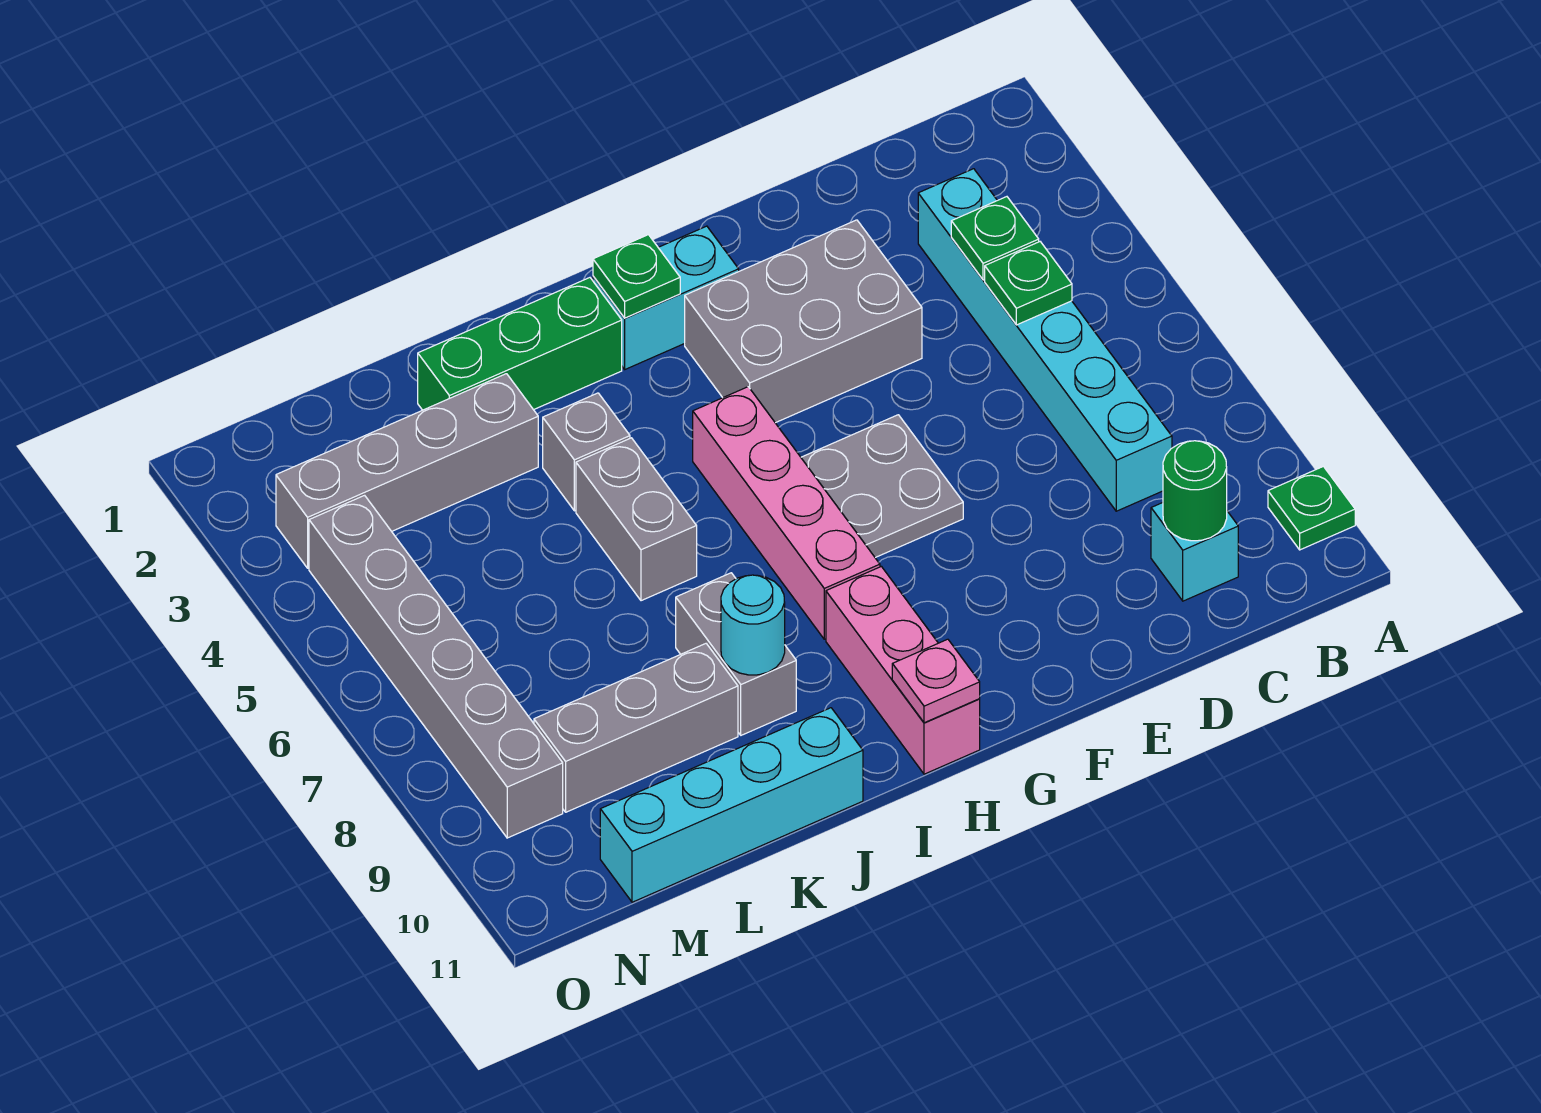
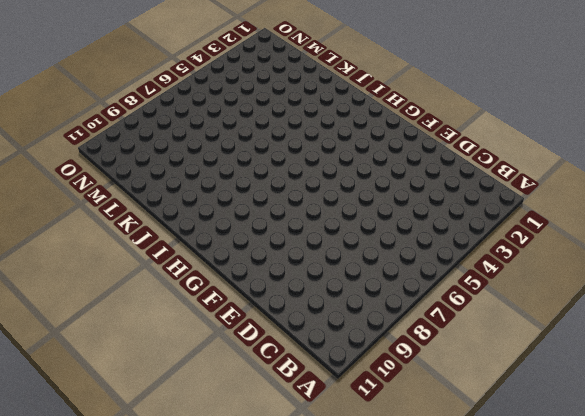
none -> green 1x1 plate [1268,466,1355,550]
none -> cyan 1x6 brick [918,169,1172,511]
none -> cyan 1x1 brick [1151,503,1238,601]

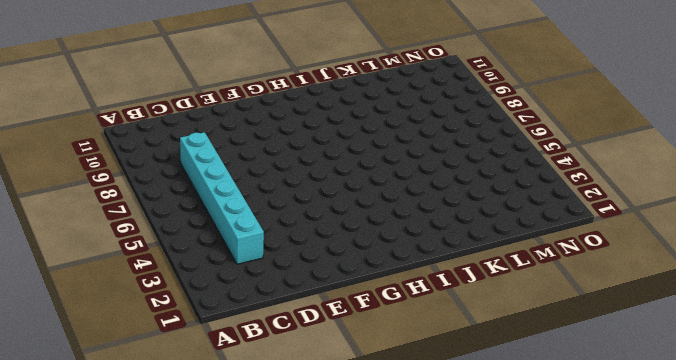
none -> green 1x1 plate [1268,466,1355,550]
none -> cyan 1x1 brick [1151,503,1238,601]
none -> grey 2x3 brick [685,220,922,423]

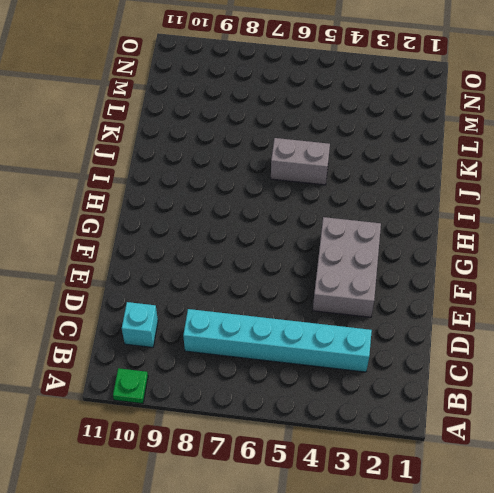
none -> grey 2x2 plate [801,415,963,558]
none -> cyan 1x2 brick [593,226,739,369]
none -> pink 1x4 brick [693,387,880,639]

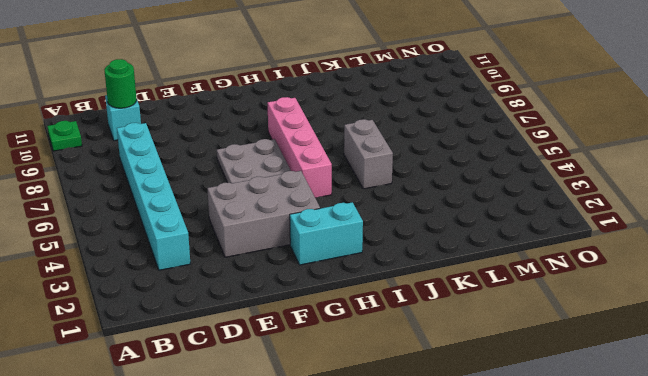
none -> pink 1x3 brick [826,566,980,774]
none -> green 1x3 brick [418,278,622,410]
none -> grey 1x1 brick [543,393,630,511]

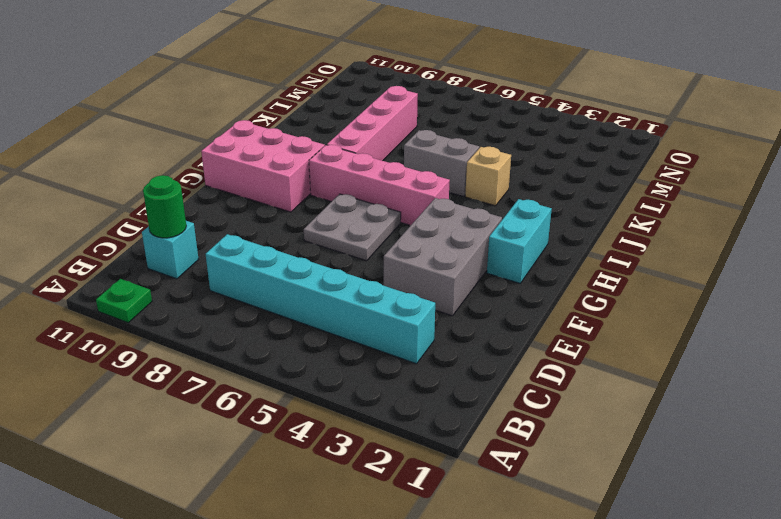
pink 2x3 brick [201,120,325,212] -> pink 1x3 brick [826,566,980,774]
pink 1x4 brick [327,86,418,161] -> grey 1x2 brick [676,573,796,735]
tan 1x1 brick [465,147,511,206] -> grey 1x1 brick [543,393,630,511]
none -> green 1x3 brick [418,278,622,410]
none -> cyan 1x4 brick [600,708,863,902]
none -> grey 1x4 brick [276,374,538,568]

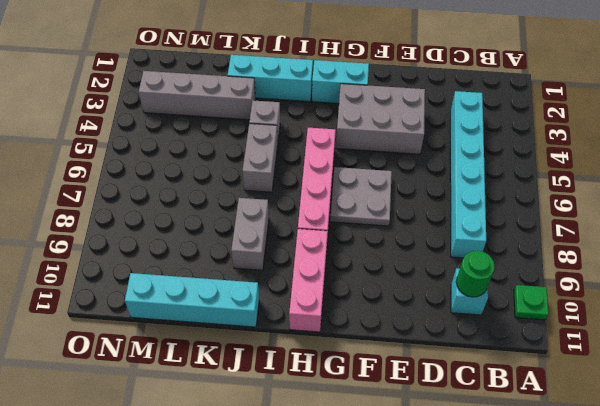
cyan 1x3 brick [228,55,313,102] -> green 1x3 brick [418,278,622,410]
none -> grey 1x3 brick [534,644,738,812]
none -> grey 1x6 brick [309,495,563,838]
none -> green 1x1 plate [951,197,1039,280]

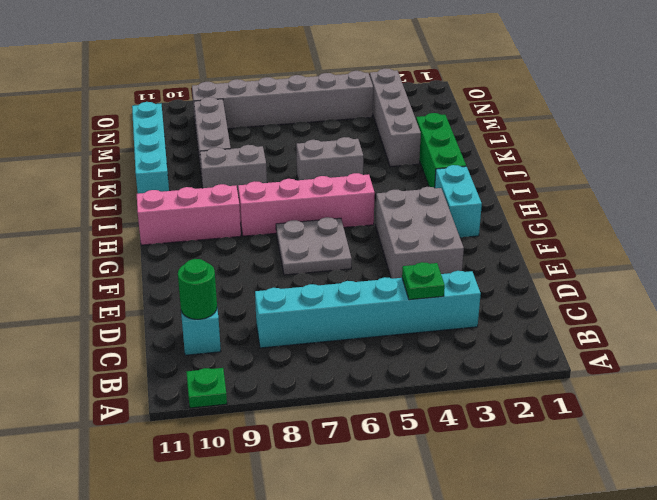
none -> grey 1x1 brick [543,393,630,511]
none -> green 1x1 plate [985,242,1072,325]
none -> green 1x1 plate [593,235,680,318]

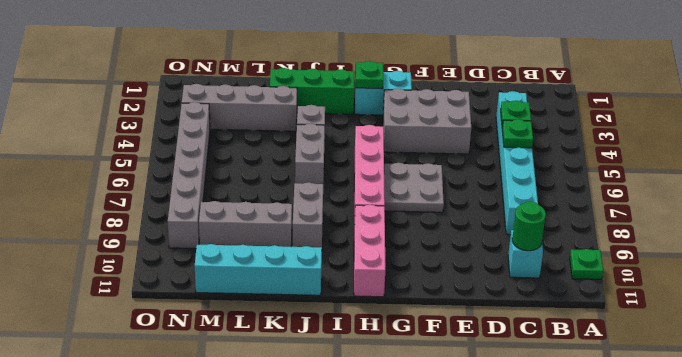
none -> pink 1x1 plate [892,639,980,723]
none -> cyan 1x1 round brick [721,575,785,675]

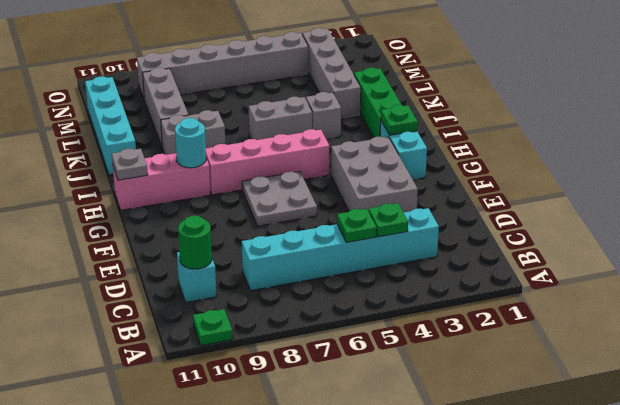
cyan 1x1 round brick [175,118,206,168] -> cyan 1x1 round brick moved to [721,575,785,675]
grey 1x1 plate [112,149,148,180] -> pink 1x1 plate [892,639,980,723]

